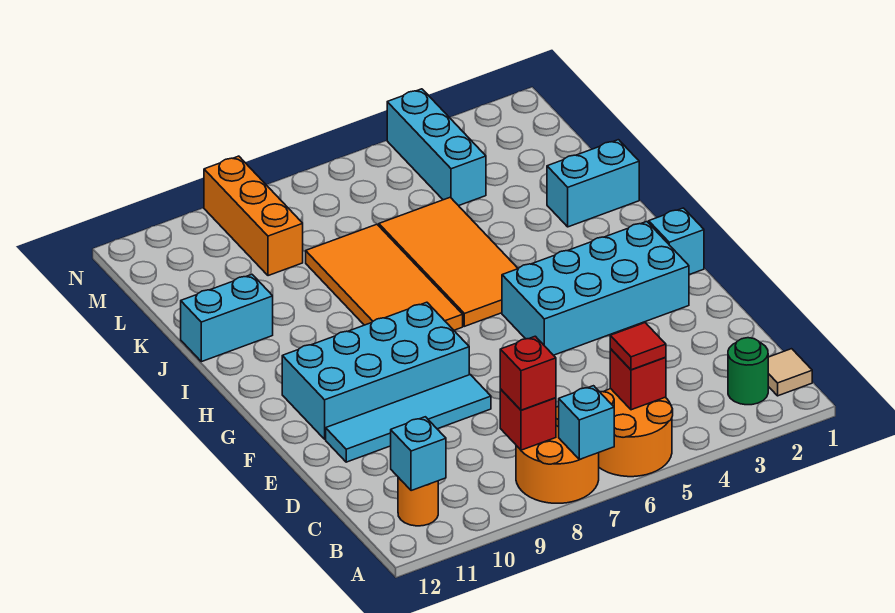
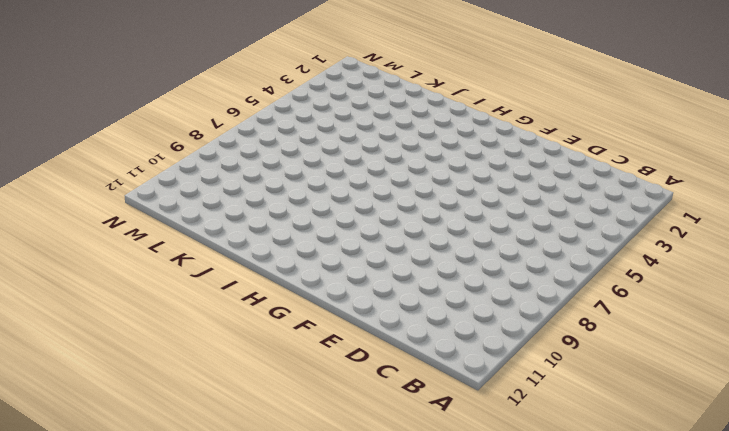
none -> orange 2x2 round brick [599,389,673,477]
none -> orange 2x2 round brick [516,406,599,503]
none -> tan 1x1 tile [768,349,812,396]

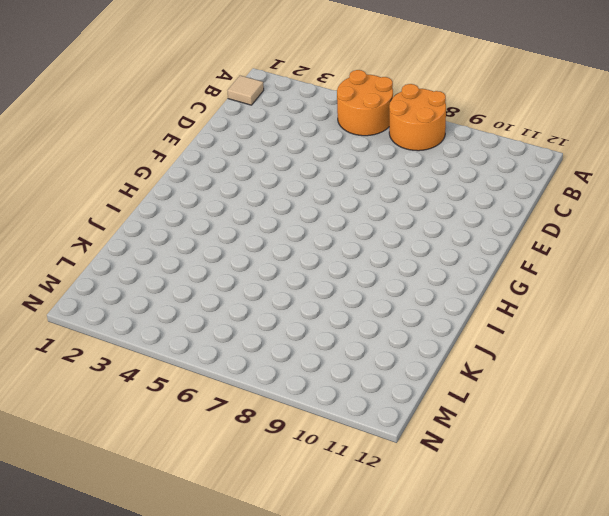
none -> green 1x1 round brick [728,338,768,405]
none -> orange 1x1 round brick [398,477,438,526]
none -> cyan 1x4 tile [326,375,491,462]

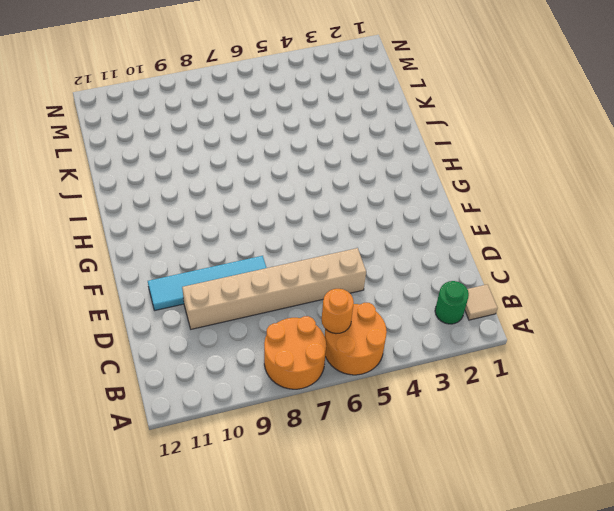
orange 1x1 round brick [322,289,354,334] -> orange 1x1 round brick moved to [398,477,438,526]
tan 1x6 brick [182,248,366,329] -> none
none -> cyan 2x4 brick [502,222,689,355]
none -> cyan 2x4 brick [282,302,469,439]
none -> cyan 1x1 brick [649,208,704,275]

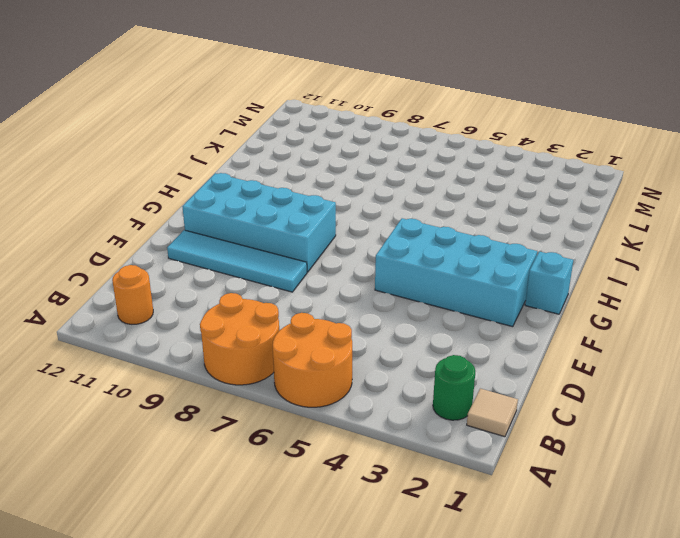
none -> orange 2x4 tile [379,197,518,326]
none -> orange 2x4 tile [306,224,463,330]
none -> cyan 1x2 brick [547,140,639,227]

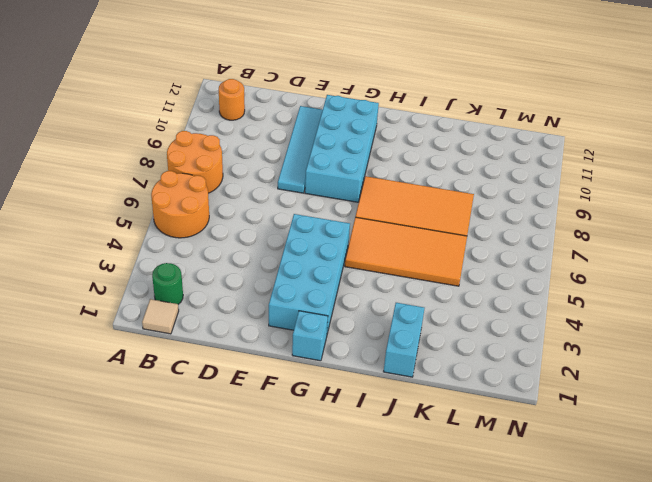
none -> cyan 1x2 brick [181,274,273,362]
none -> cyan 1x3 brick [387,89,486,206]
none -> orange 1x3 brick [204,156,303,276]

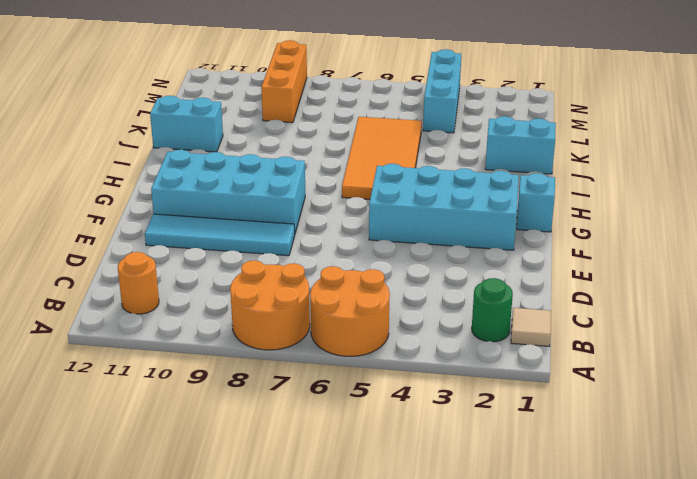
none -> orange 2x4 tile [306,224,463,330]
none -> cyan 1x1 brick [559,386,614,459]
none -> red 1x1 brick [610,349,666,410]

